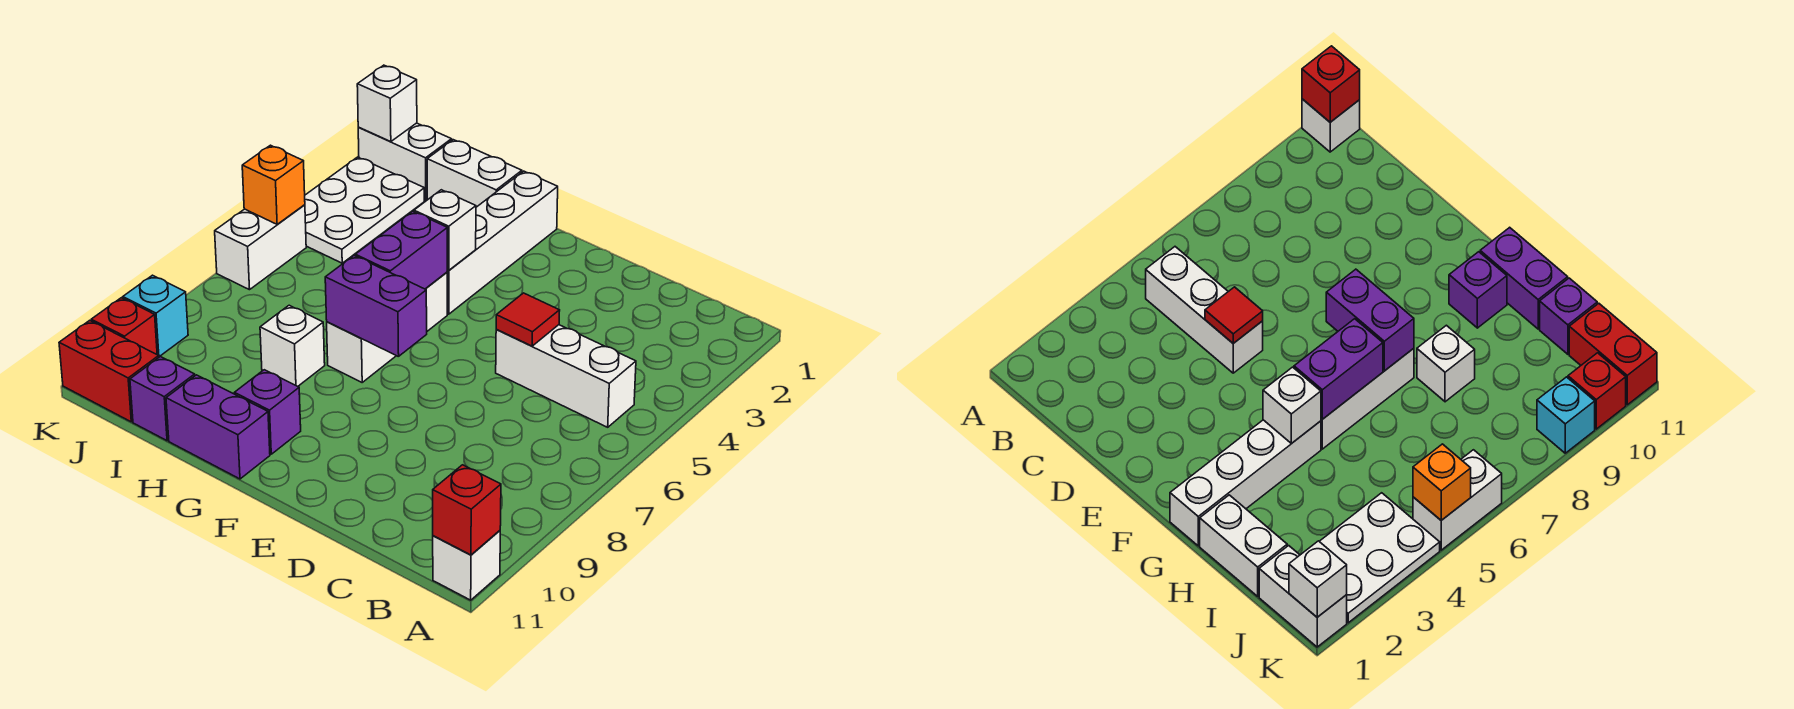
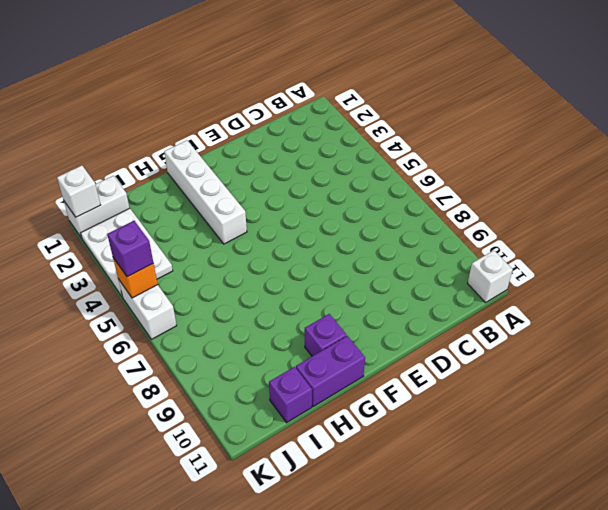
purple 1x1 brick [107,221,153,277] -> none
none -> white 1x3 brick [496,325,636,427]
none -> white 1x3 brick [327,272,447,382]
none -> white 1x2 brick [427,140,522,207]

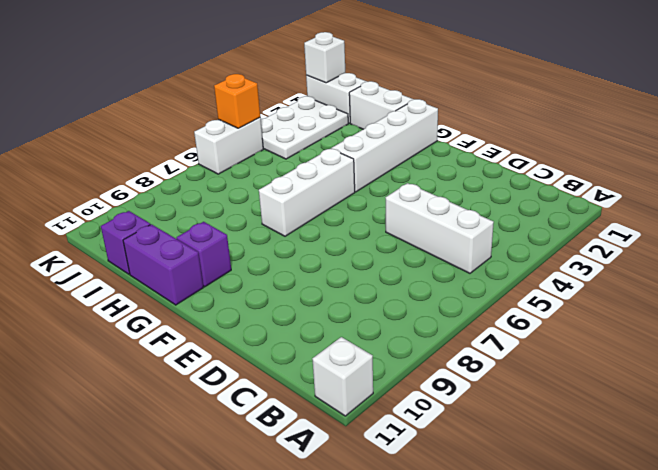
none -> white 1x1 brick [260,305,325,386]
none -> red 1x2 brick [59,320,159,422]
none -> cyan 1x1 brick [123,275,188,357]

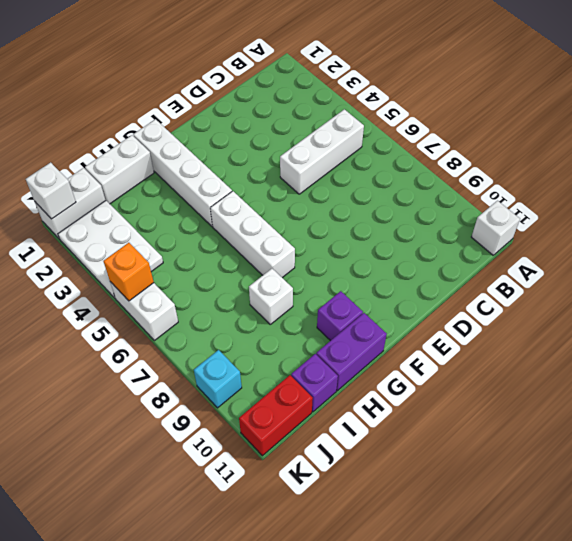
none -> red 1x1 brick [91,298,157,354]
none -> red 1x1 brick [433,465,501,555]
none -> red 1x1 tile [496,293,560,346]

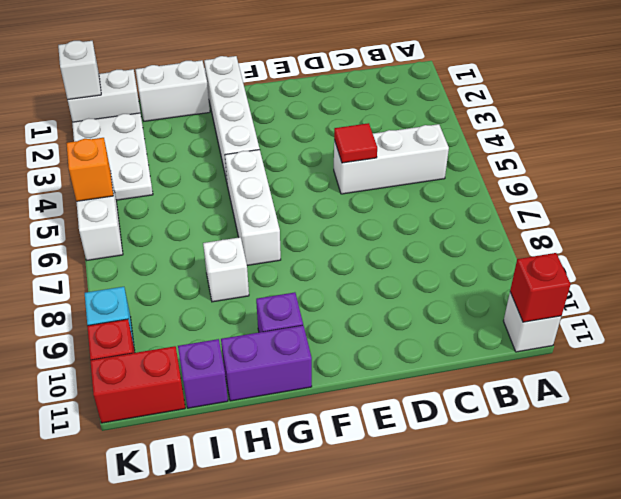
none -> purple 1x2 brick [325,256,427,357]
none -> white 1x1 brick [414,190,476,270]
none -> purple 1x2 brick [355,211,447,289]

